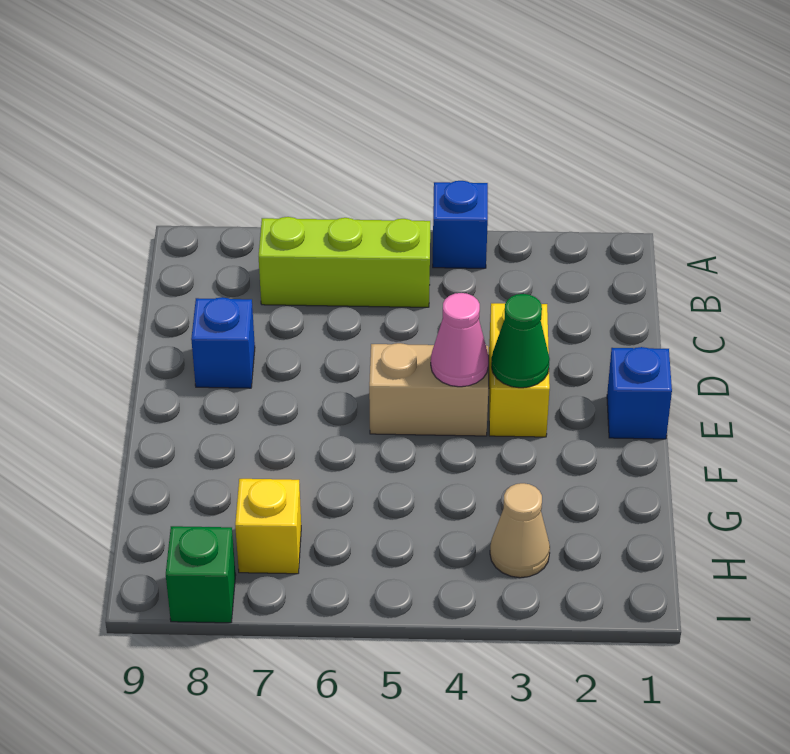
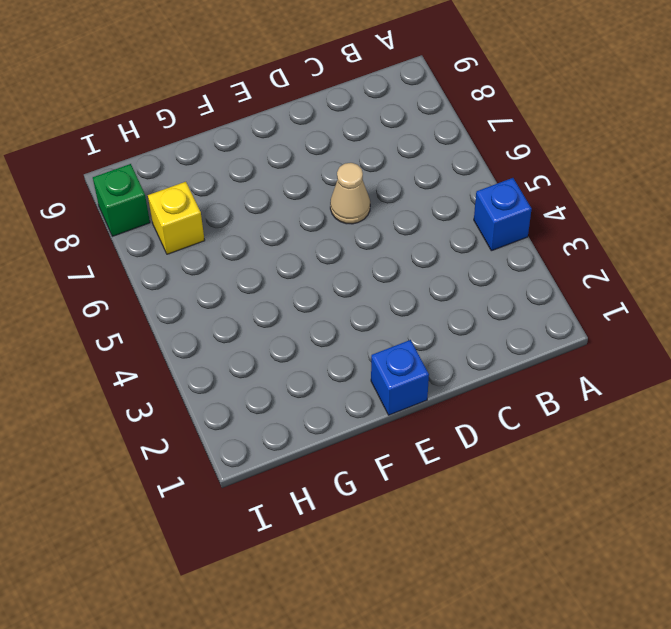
tan 1x1 cone [330,163,370,224] -> tan 1x1 cone moved to [490,483,550,578]
none -> lime 1x3 brick [259,217,430,307]
none -> yellow 1x2 brick [489,303,550,437]

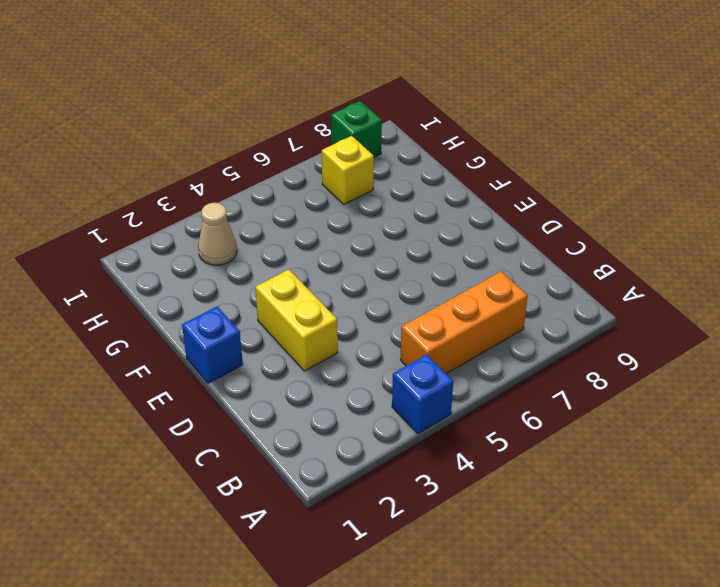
orange 1x3 brick [400,271,528,374] -> lime 1x3 brick [259,217,430,307]
none -> blue 1x1 brick [191,297,255,388]
none -> tan 1x2 brick [369,343,489,436]

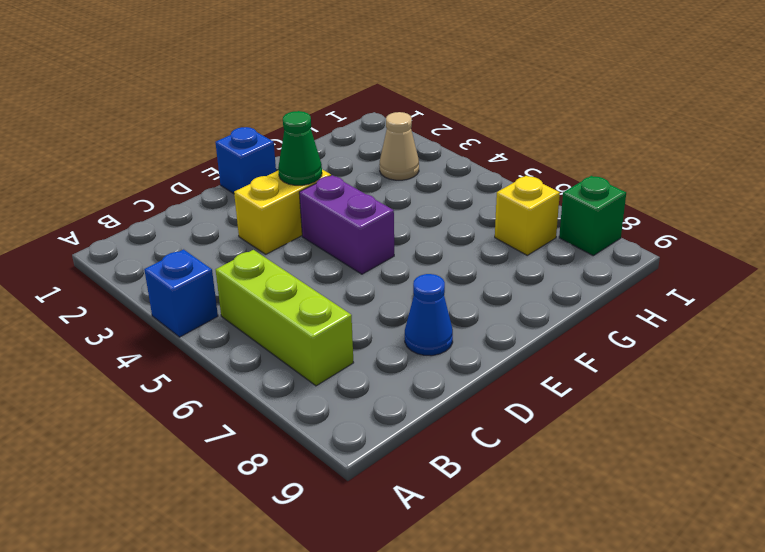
blue 1x1 cone [405,274,453,356] -> blue 1x1 brick [191,297,255,388]
purple 1x2 brick [299,175,394,274] -> tan 1x2 brick [369,343,489,436]
none -> pink 1x1 cone [431,293,489,387]

